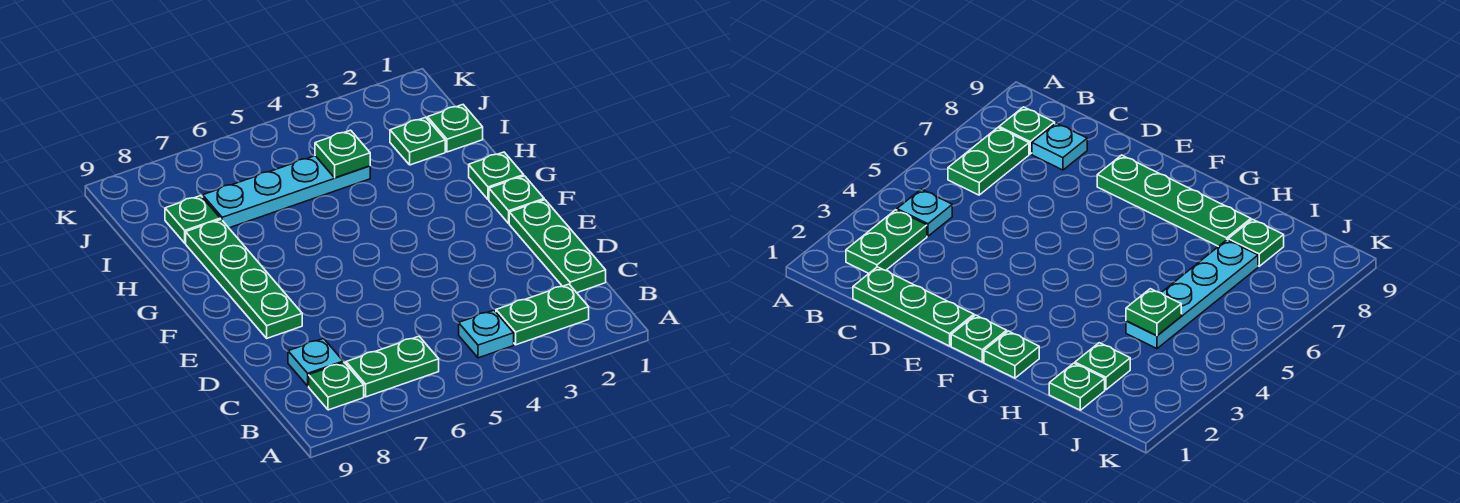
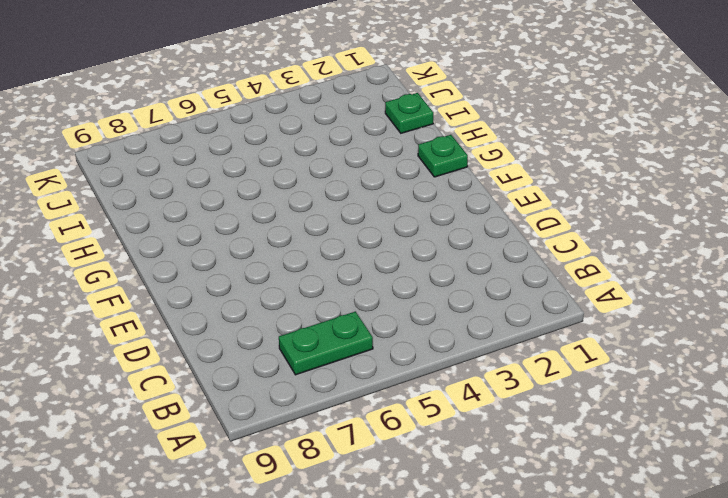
none -> green 1x2 plate [496,284,589,345]
none -> cyan 1x1 plate [459,310,514,358]
none -> green 1x1 plate [309,362,364,410]

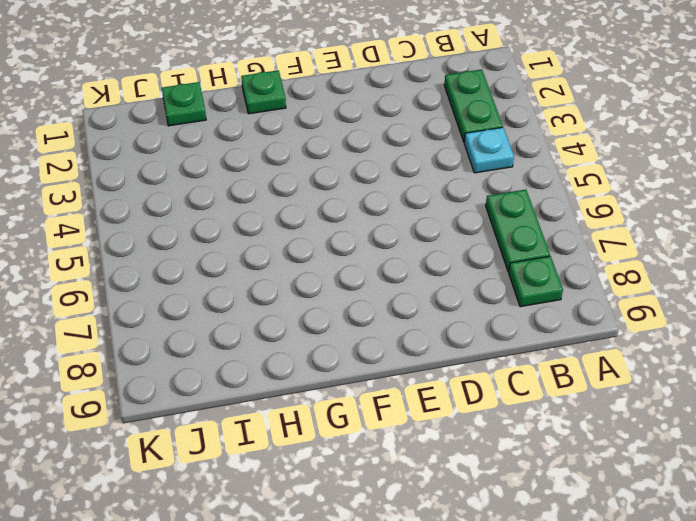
none -> green 1x3 plate [509,200,606,293]
none -> cyan 1x1 plate [288,339,343,386]
none -> green 1x4 plate [186,219,302,338]

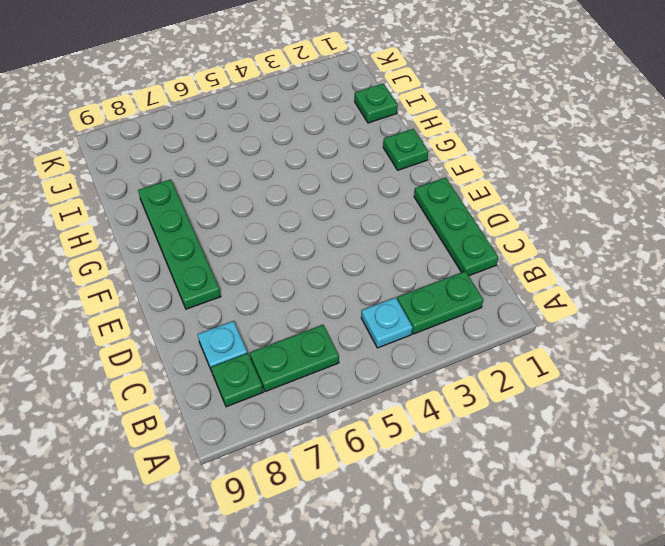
none -> green 1x1 plate [489,176,544,223]
none -> green 1x1 plate [390,117,445,165]
none -> cyan 1x4 plate [203,156,370,228]

